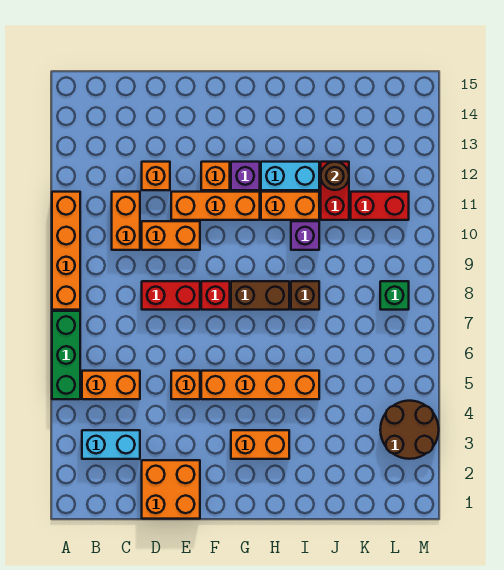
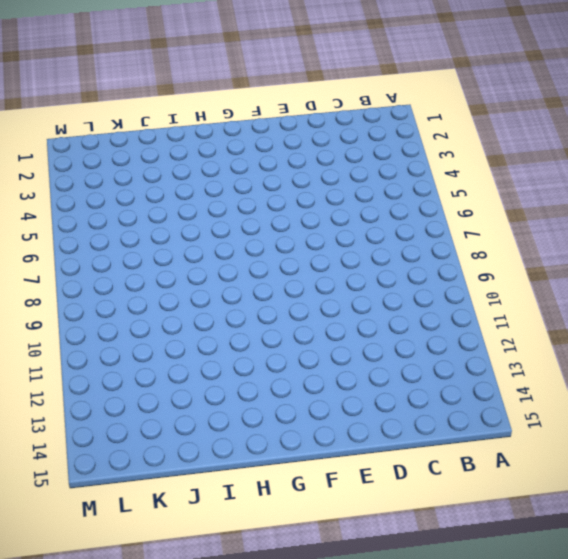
none -> green 1x3 brick [52,311,80,399]
none -> orange 1x4 brick [52,192,80,310]
none -> cyan 1x2 brick [82,430,140,459]

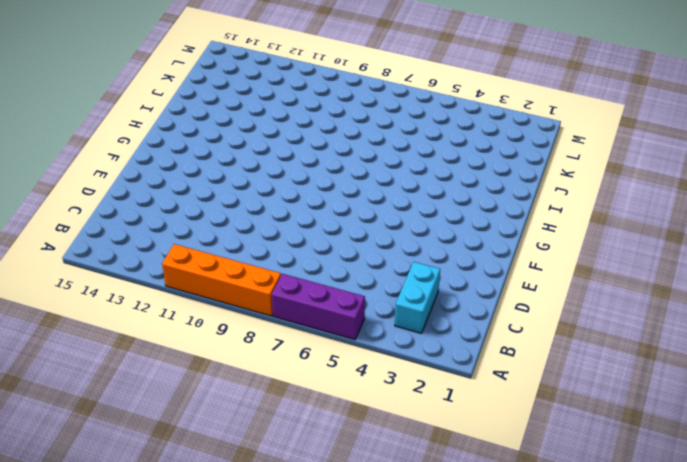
purple 1x3 brick [272,274,365,340] -> green 1x3 brick [52,311,80,399]
none -> orange 1x2 brick [82,371,140,399]
none -> orange 1x2 brick [112,192,140,250]
none -> orange 2x2 brick [142,460,200,519]

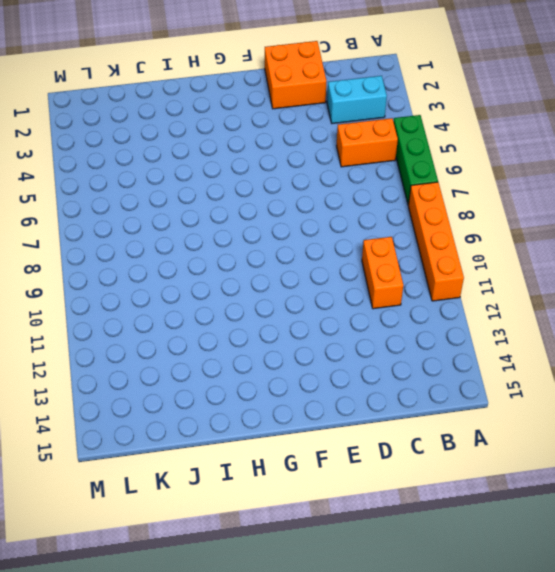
none -> red 1x2 brick [142,281,200,310]
none -> orange 1x2 brick [142,221,200,250]
none -> orange 1x1 brick [142,162,170,190]

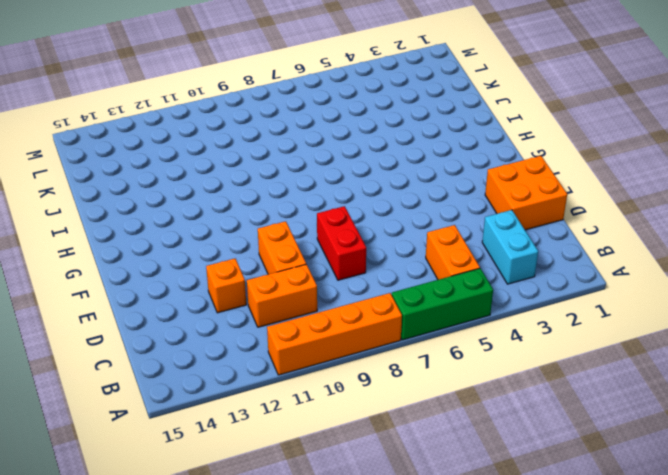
none -> orange 1x1 brick [171,371,200,399]
none -> orange 1x3 brick [171,192,260,220]
none -> orange 1x4 brick [201,371,319,399]

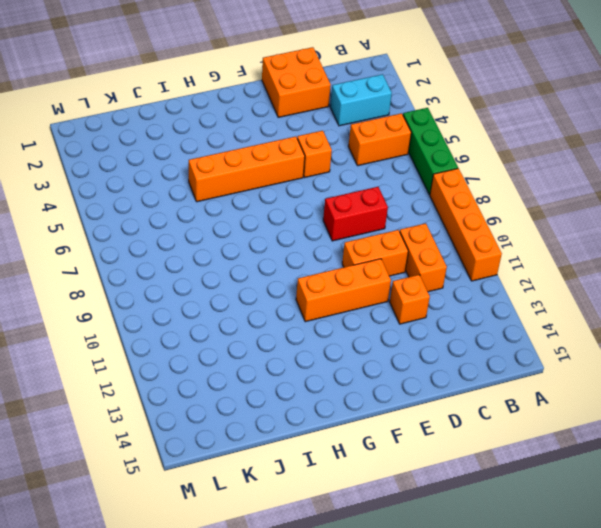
none -> red 1x1 brick [201,281,230,310]
none -> orange 1x1 brick [201,162,230,190]
none -> orange 1x2 brick [231,430,289,459]

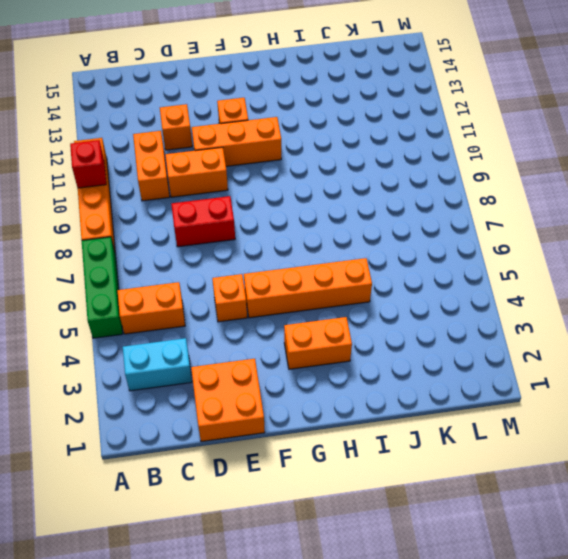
red 1x1 brick [70,140,106,188] -> red 1x1 brick moved to [201,281,230,310]
none -> brown 1x2 brick [231,281,289,310]
none -> purple 1x1 brick [231,162,260,190]
none -> orange 1x2 brick [261,192,319,220]

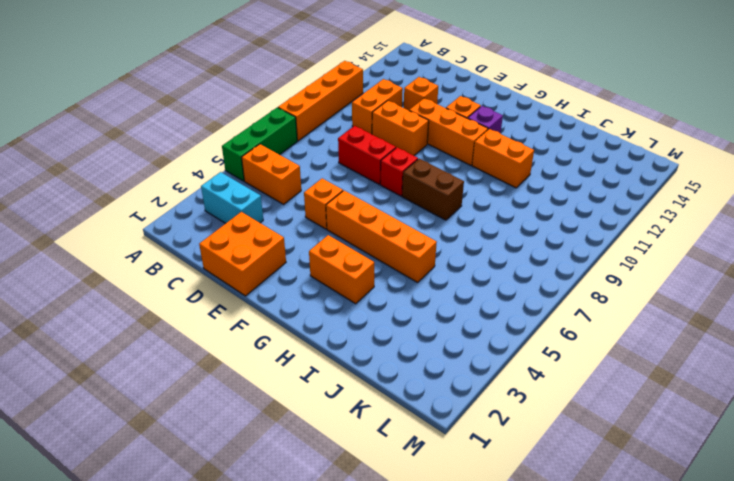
none -> cyan 1x2 brick [261,162,319,190]
none -> brown 1x1 brick [291,281,319,310]
none -> purple 1x1 brick [291,221,319,250]

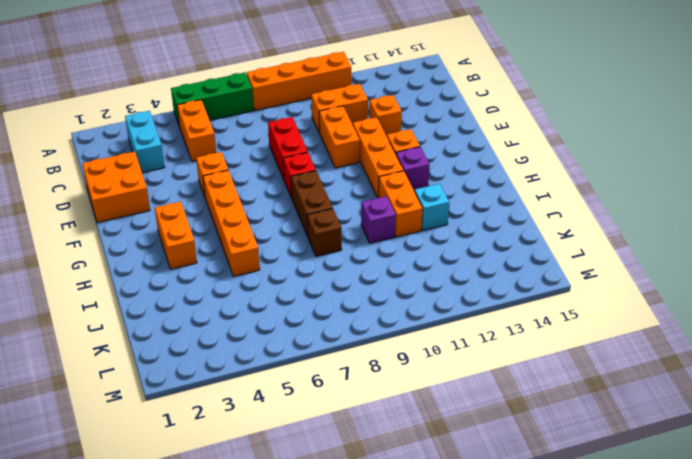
cyan 1x1 brick [415,184,449,231] -> cyan 1x2 brick [261,162,319,190]
none -> red 1x2 brick [321,162,349,220]
none -> red 1x2 brick [351,192,409,220]
none -> brown 2x2 round brick [380,401,439,459]

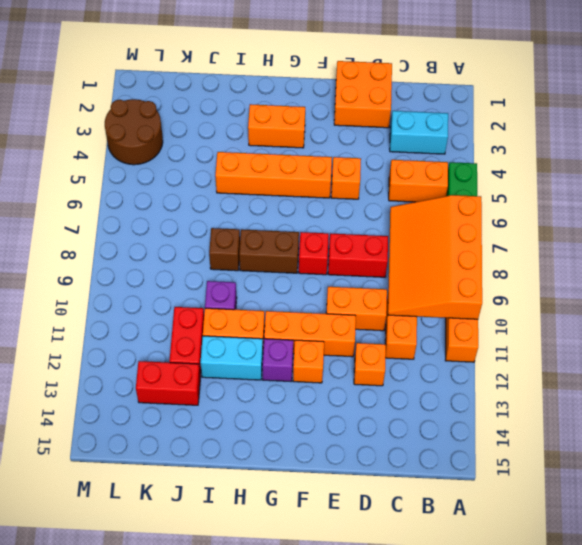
orange 3x4 slope [388,195,482,319] -> none
red 1x2 brick [136,361,200,405] -> red 1x2 brick moved to [351,192,409,220]
none -> green 1x1 brick [380,281,409,310]
none -> brown 1x1 round brick [321,162,349,190]

